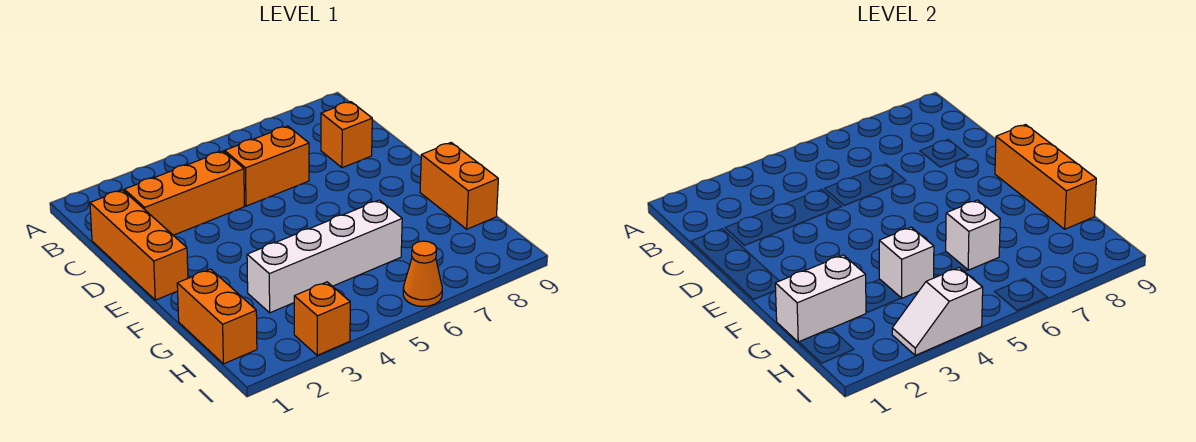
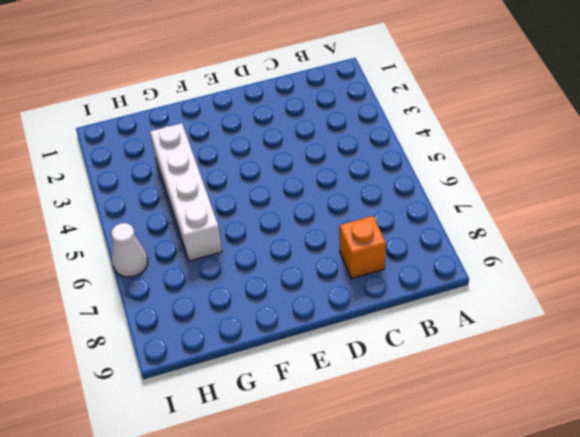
white 1x1 cone [111,223,148,277] -> orange 1x1 cone [403,241,442,306]
none -> orange 1x3 brick [90,190,188,300]
none -> orange 1x3 brick [124,151,244,235]
none -> orange 1x2 brick [225,126,309,206]

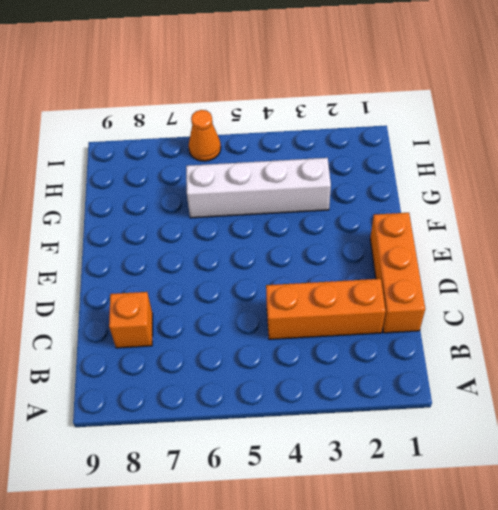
none -> orange 1x2 brick [225,126,309,206]
none -> orange 1x2 brick [420,143,498,229]
none -> orange 1x2 brick [177,269,257,364]

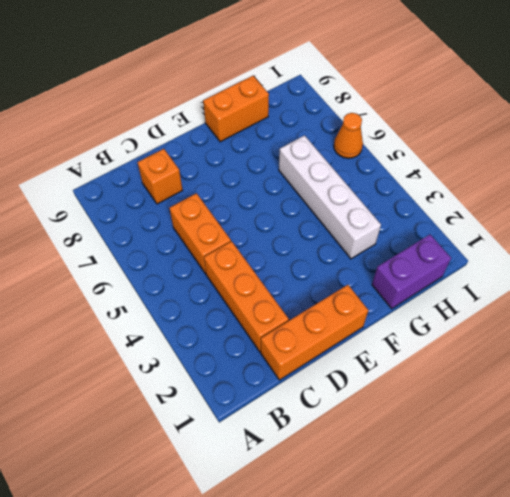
purple 1x2 brick [372,235,451,309] -> orange 1x2 brick [177,269,257,364]
none -> orange 1x1 brick [294,282,350,355]
none -> orange 1x3 brick [995,125,1096,229]
none -> white 1x2 brick [775,255,866,342]

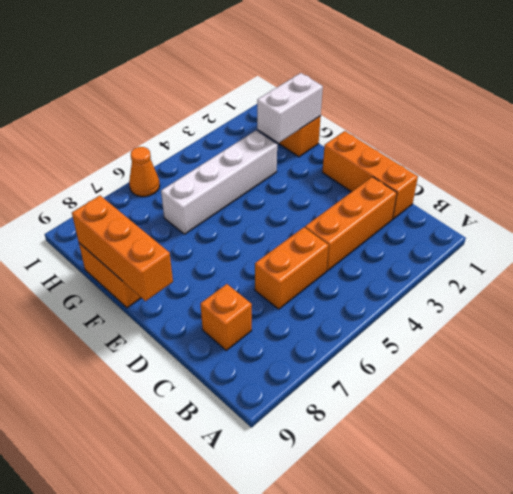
none -> orange 1x1 brick [294,282,350,355]
none -> white 1x1 brick [879,227,934,298]
none -> white 1x1 brick [946,200,1000,270]

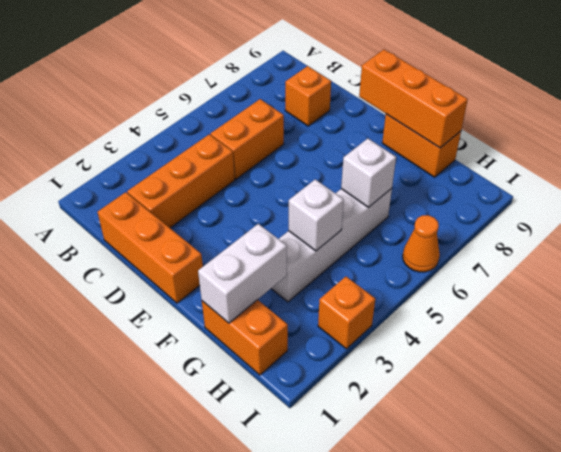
none -> white 1x2 slope [892,268,983,355]

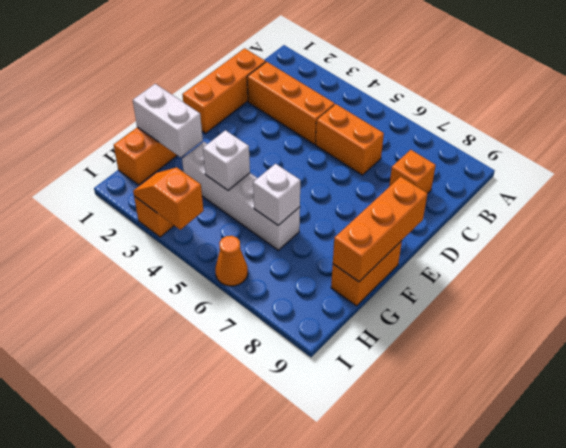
orange 1x2 slope [133,167,203,230] -> white 1x2 slope [892,268,983,355]

